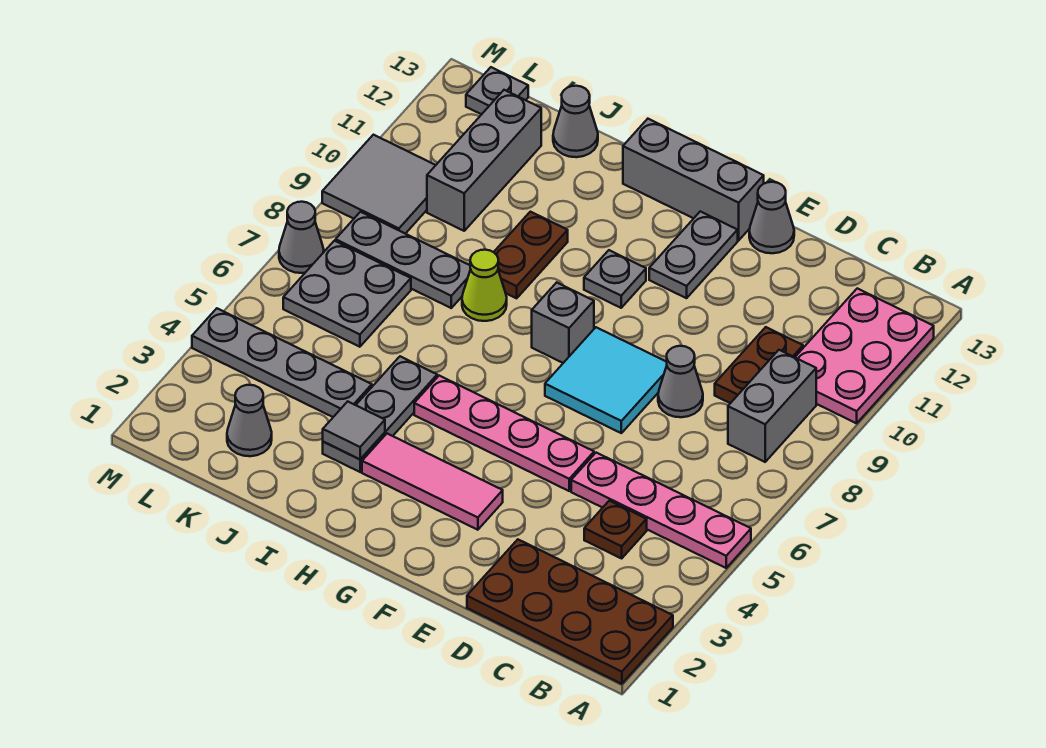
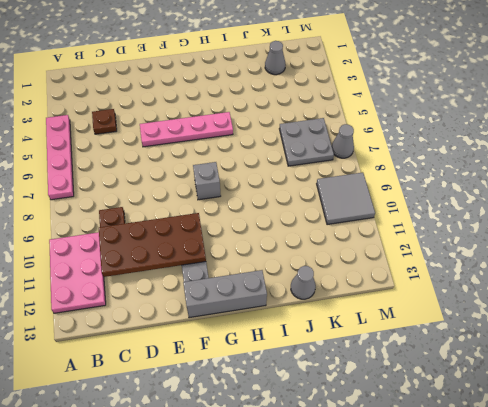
pink 1x4 plate [46,115,74,200] -> pink 1x4 plate turned to [571,453,751,568]
brown 2x4 plate [99,213,206,277] -> brown 2x4 plate moved to [467,540,673,684]
none -> grey 1x2 brick [728,350,816,462]
none -> grey 1x1 cone [658,346,703,417]
none -> cyan 2x2 tile [545,327,667,433]

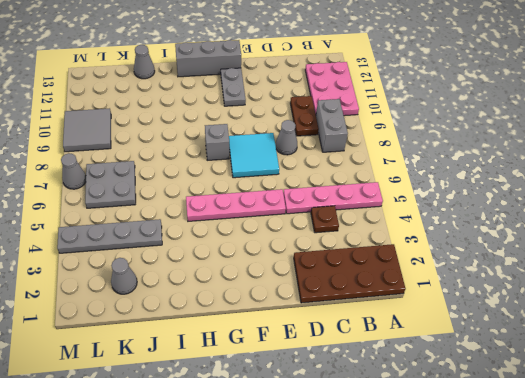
none -> grey 1x1 cone [749,182,794,253]
none -> pink 1x3 tile [362,434,503,530]
none -> grey 1x1 plate [584,250,646,308]

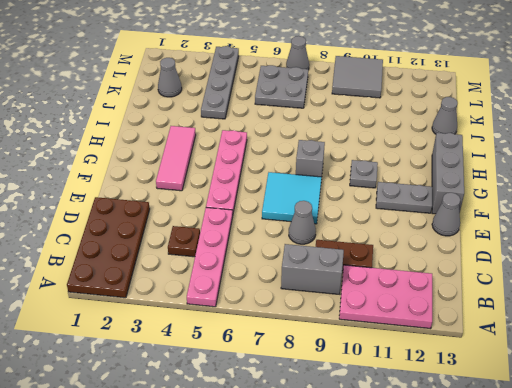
none -> grey 1x3 plate [323,356,437,472]
none -> lime 1x1 cone [462,250,507,321]
none -> brown 1x2 plate [494,212,568,298]

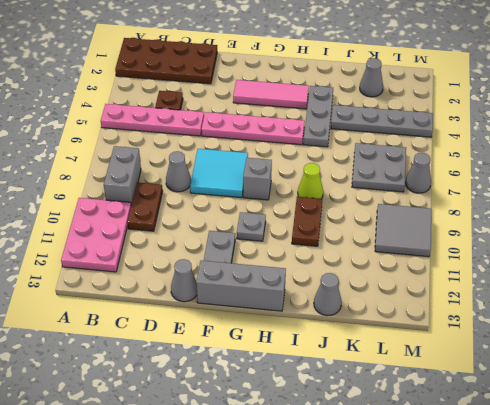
none -> grey 1x3 plate [336,212,471,308]
none -> grey 1x3 brick [427,90,541,231]
none -> grey 1x1 plate [466,67,528,114]

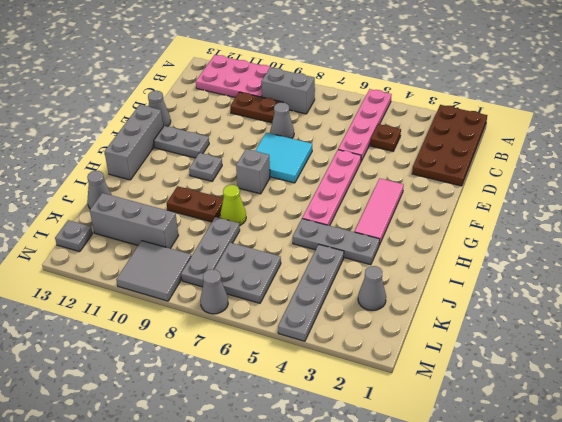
none -> grey 1x1 tile [323,402,385,459]

